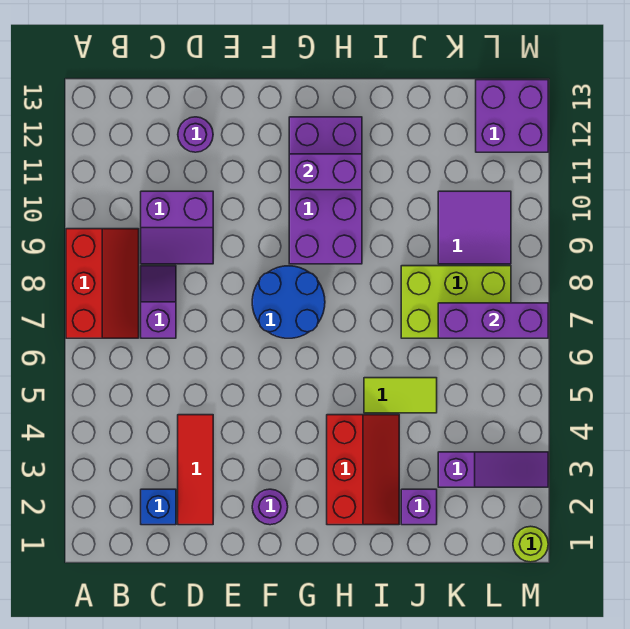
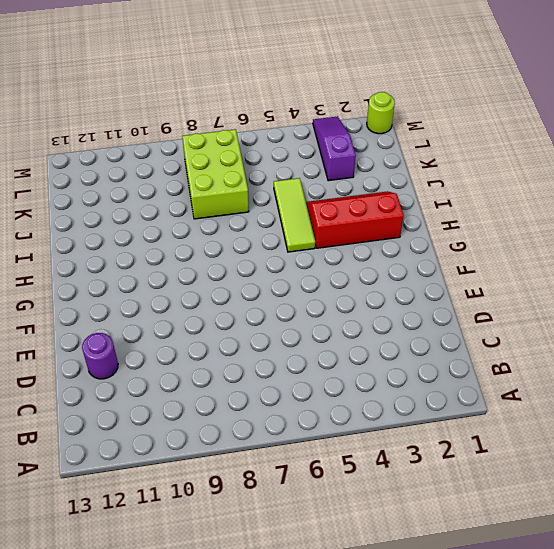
lime 1x3 tile [274,178,315,252] -> lime 1x2 tile [364,378,437,413]
none -> red 2x3 slope [66,229,139,338]
none -> blue 1x1 brick [141,489,176,525]
none -> purple 1x2 slope [141,266,176,338]

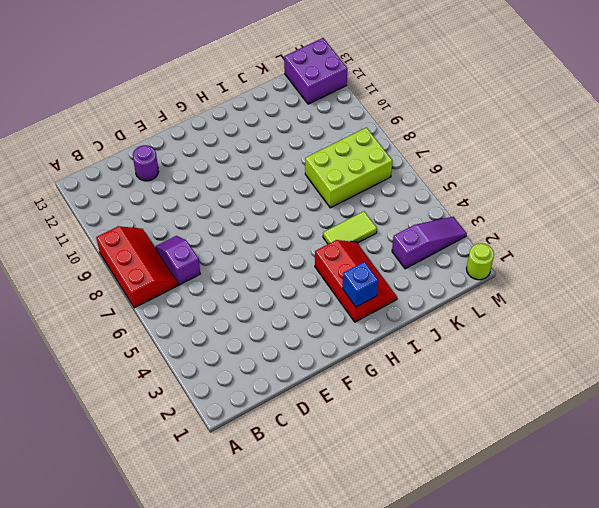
blue 1x1 brick [342,262,378,307] -> blue 1x1 brick moved to [141,489,176,525]
none -> purple 2x2 slope [141,191,213,264]
none -> red 1x3 tile [178,415,213,525]
none -> purple 1x1 round brick [252,489,288,525]

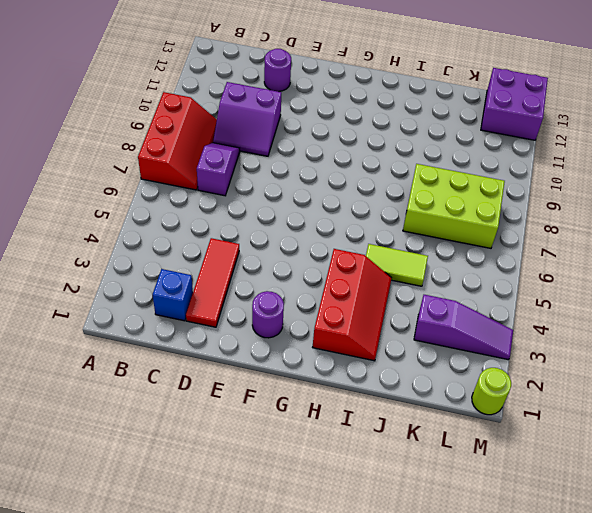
none -> blue 2x2 round brick [252,266,325,338]
none -> purple 2x4 brick [289,117,362,264]
none -> purple 1x1 brick [401,489,437,525]

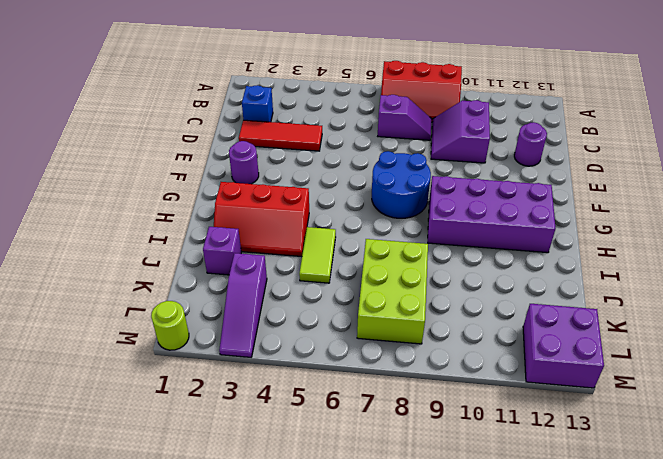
none -> purple 2x2 tile [438,191,511,264]
none -> purple 1x2 brick [289,154,362,190]
none -> purple 1x3 brick [438,303,548,338]

